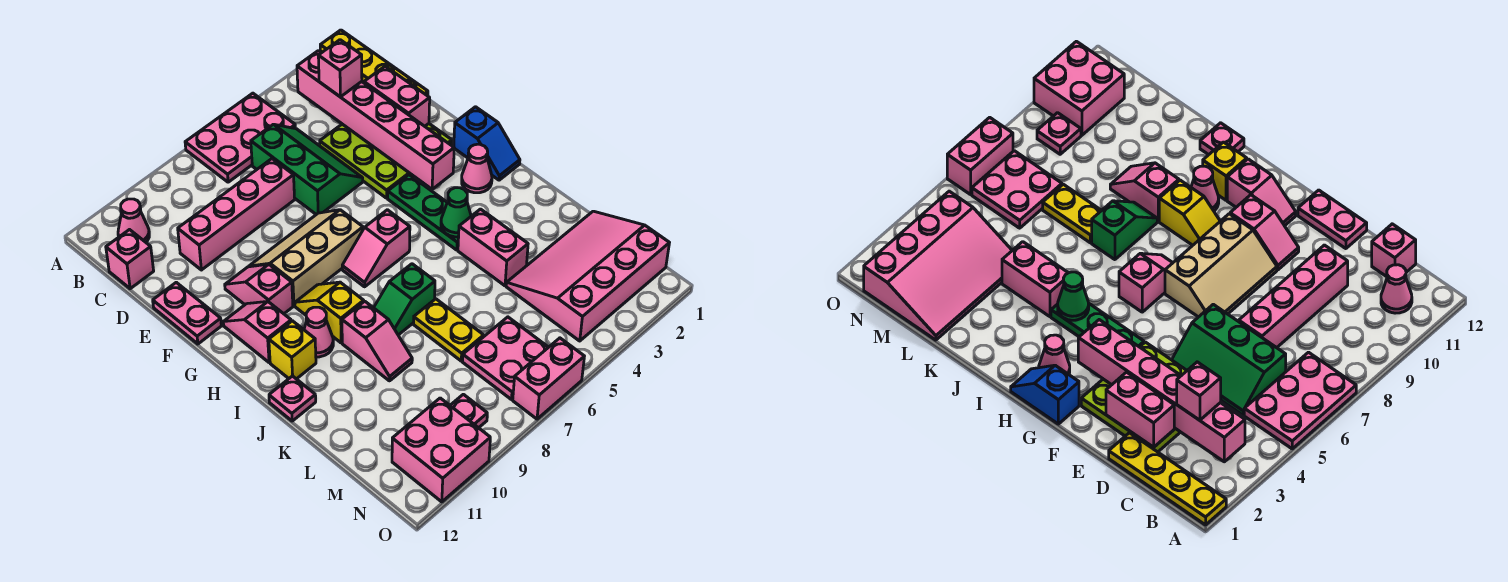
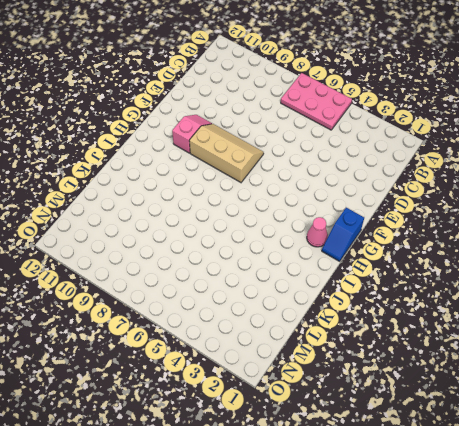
none -> yellow 1x4 plate [320,30,428,96]
none -> pink 1x1 cone [118,199,149,242]
none -> green 2x3 slope [251,124,363,214]
none -> pink 1x1 brick [106,230,154,289]

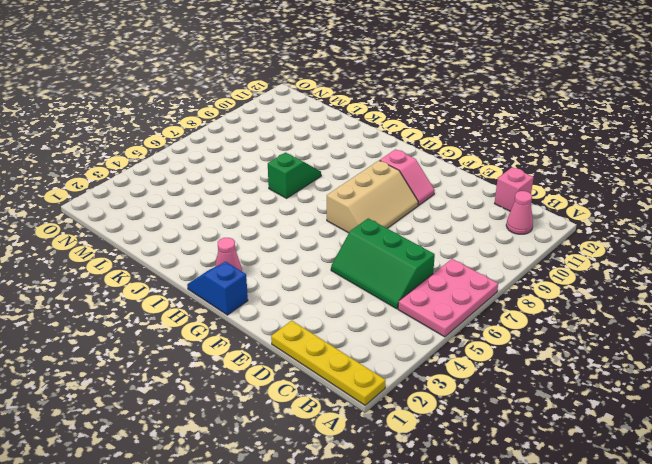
none -> lime 3x3 plate [320,124,452,198]
none -> pink 1x4 brick [178,159,295,270]
none -> pink 1x2 plate [153,282,221,344]
none -> green 1x3 plate [388,175,459,250]

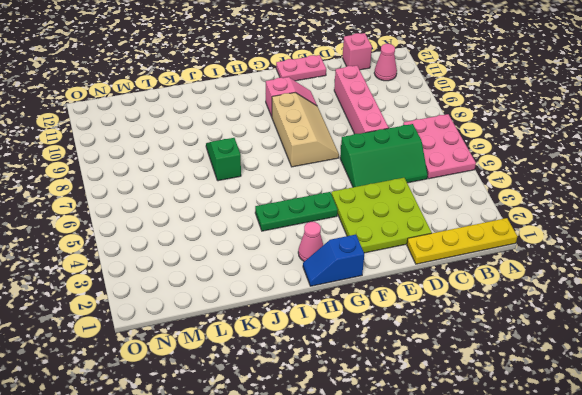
none -> pink 1x2 slope [223,302,291,363]
none -> pink 1x2 slope [342,210,410,287]
none -> yellow 1x2 slope [295,282,364,343]
none -> pink 1x1 cone [304,307,333,357]

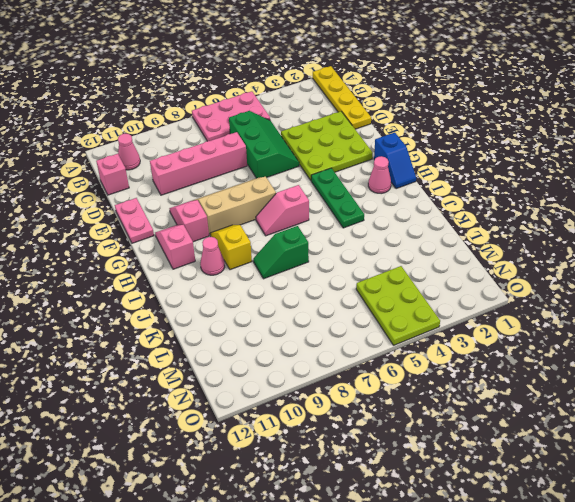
lime 2x3 plate [356,266,440,345] -> pink 3x4 slope [506,211,669,341]
none -> yellow 1x1 brick [269,321,316,379]
none -> pink 1x2 brick [458,209,528,286]
none -> pink 1x2 slope [342,301,412,381]
none -> pink 1x1 plate [269,376,316,421]

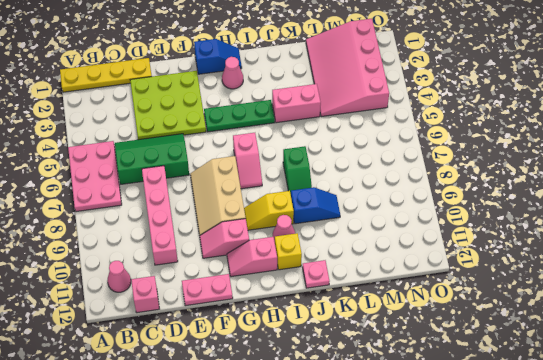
blue 1x2 slope [291,187,340,224] -> pink 1x2 slope [342,301,412,381]
none -> yellow 1x2 plate [414,299,484,361]
none -> pink 2x2 plate [463,317,548,400]
none -> pink 1x1 plate [450,394,487,428]
none -> pink 2x2 brick [392,398,490,502]

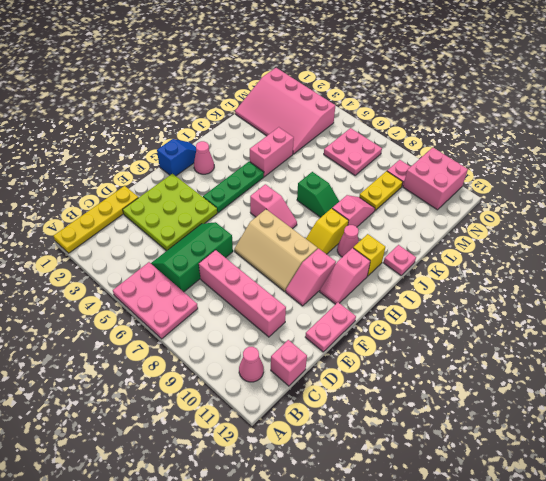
yellow 1x2 plate [359,171,403,210] -> yellow 1x2 plate moved to [414,299,484,361]
none -> pink 1x2 brick [513,338,584,419]
none -> pink 1x6 brick [297,51,454,189]
none -> pink 1x2 brick [364,66,430,126]
none -> green 1x1 cone [441,188,471,237]

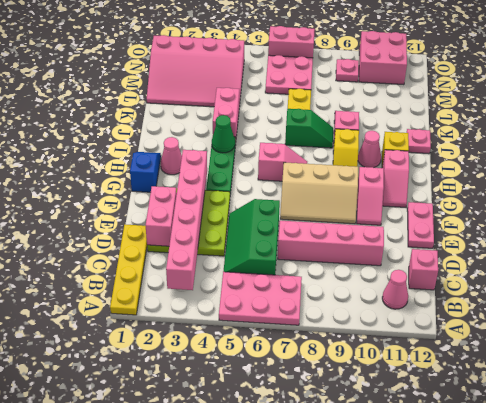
none -> pink 1x1 brick [318,40,362,97]

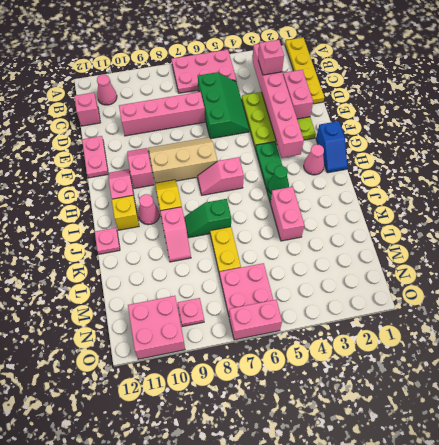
none -> pink 3x4 slope [506,211,669,341]

